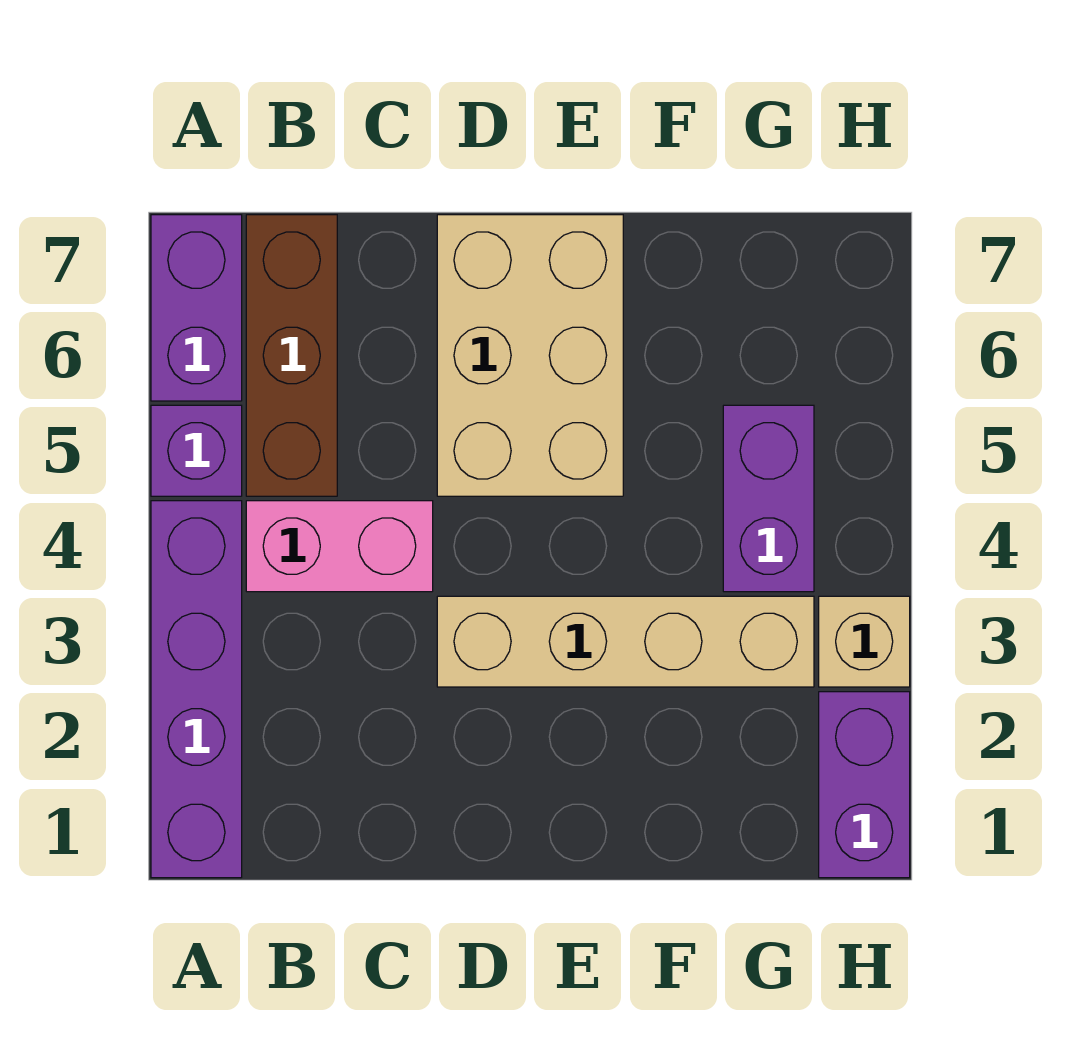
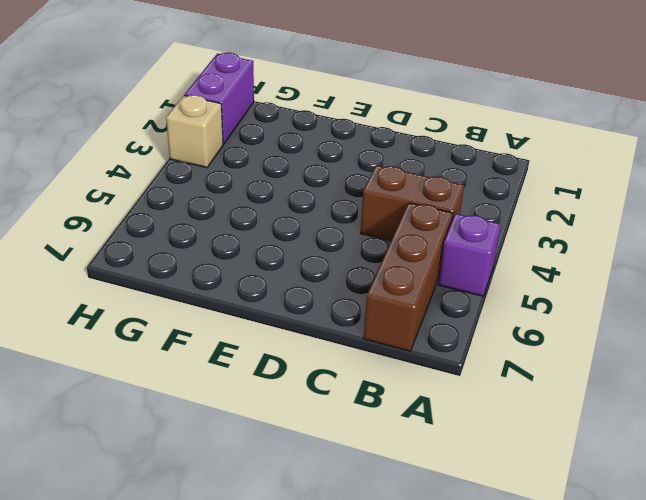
brown 1x2 brick [360,165,464,241] -> pink 1x2 brick [246,501,433,592]
none -> purple 1x4 brick [151,501,242,878]
none -> purple 1x2 brick [151,215,242,401]

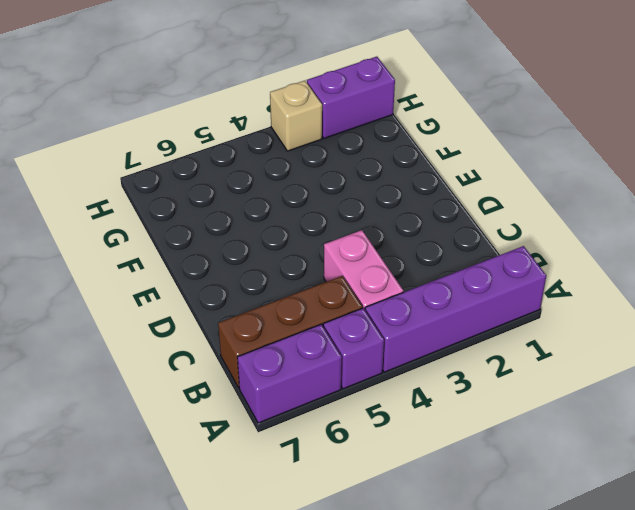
none -> tan 1x4 brick [437,596,814,687]
none -> tan 2x3 brick [437,215,623,496]

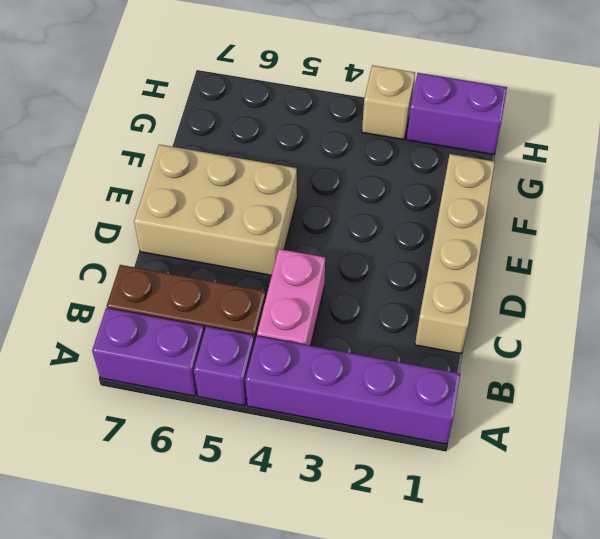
tan 1x4 brick [415,154,495,354] -> tan 1x4 brick moved to [437,596,814,687]
none -> purple 1x2 brick [723,405,814,592]

